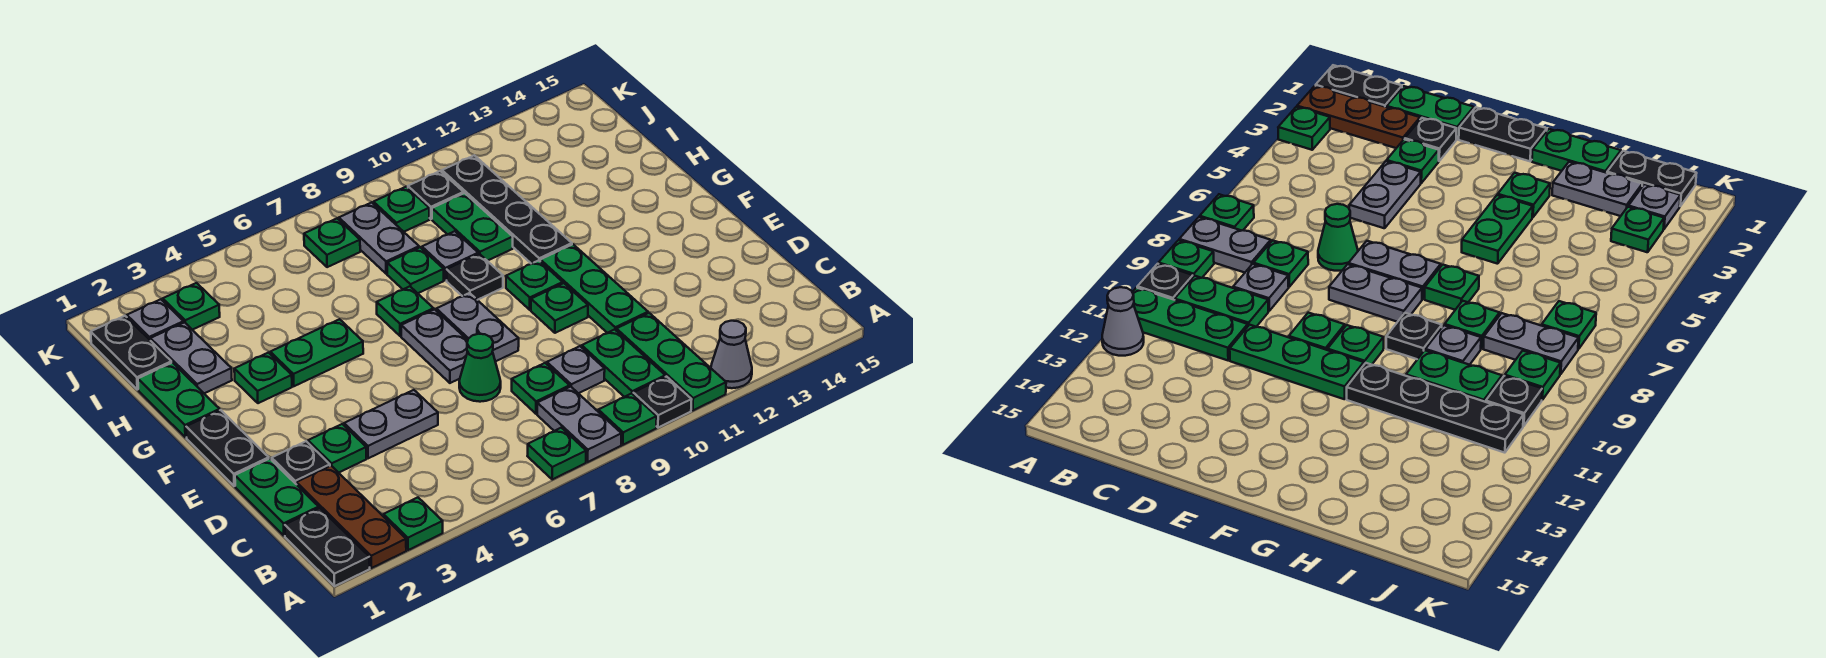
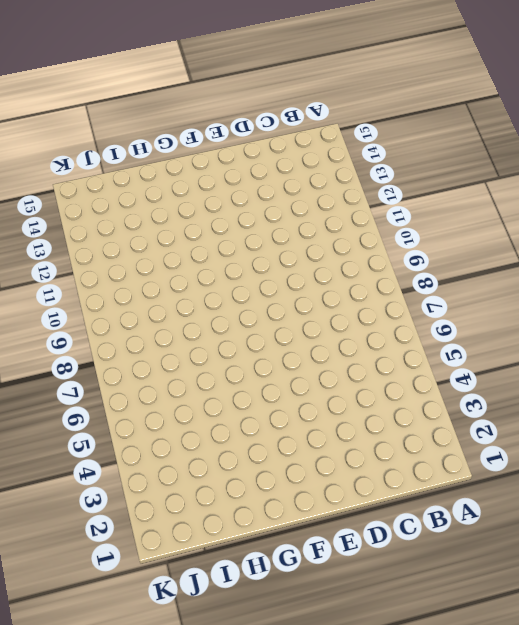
none -> black 1x2 plate [285,508,370,586]
none -> brown 1x3 plate [296,466,406,568]
none -> green 1x1 plate [383,498,443,550]
none -> green 1x1 plate [528,428,586,480]

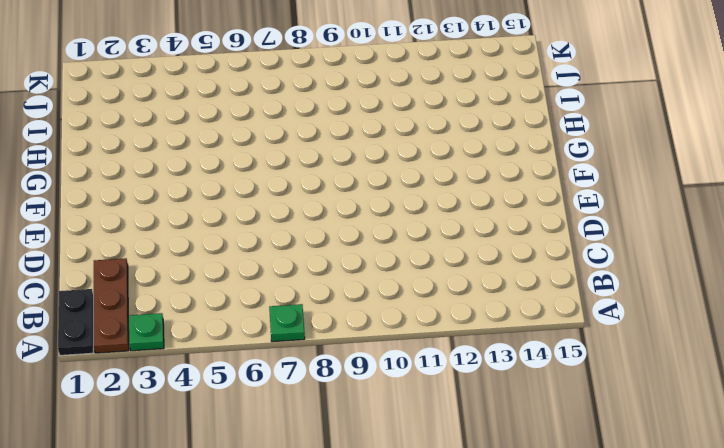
none -> grey 1x2 plate [537,387,621,462]
none -> green 1x1 plate [598,393,657,445]
none -> black 1x1 plate [633,377,692,428]
none -> green 1x3 plate [616,313,726,410]

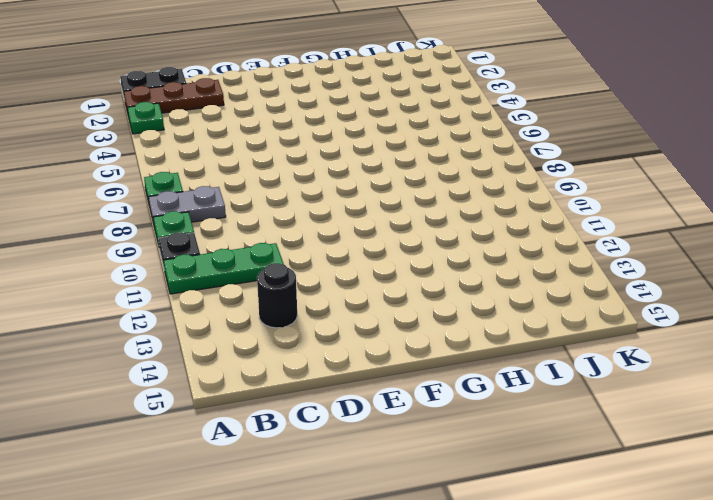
black 1x1 round brick [257,263,297,328] -> none
none -> grey 1x1 cone [711,321,752,388]
none -> green 1x2 plate [582,329,665,397]
none -> green 1x2 plate [235,459,319,536]
none -> green 1x1 plate [512,363,570,414]

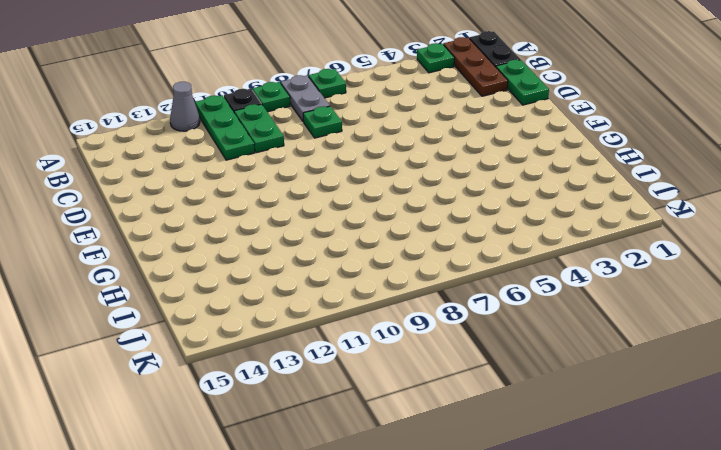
none -> grey 1x1 plate [547,346,605,393]
none -> black 1x1 plate [272,441,330,485]
none -> green 1x1 plate [308,424,366,473]
none -> grey 1x2 plate [344,390,438,458]

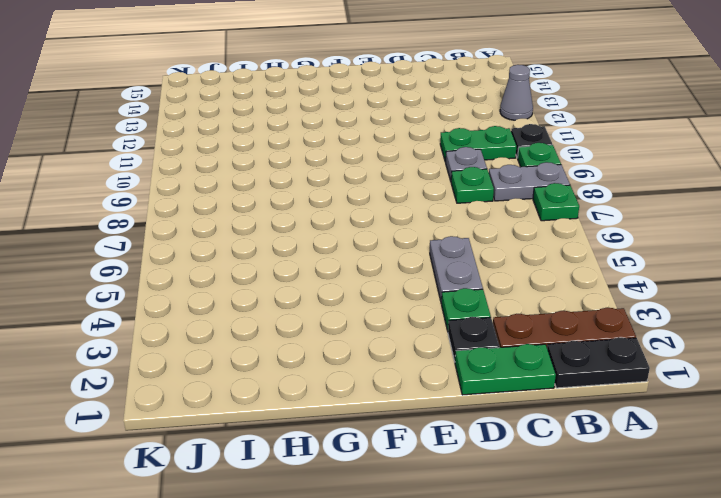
none -> green 1x1 plate [383,498,443,550]
none -> green 1x3 plate [616,313,726,410]
none -> green 1x1 cone [459,334,501,402]
none -> green 1x3 plate [540,244,648,333]

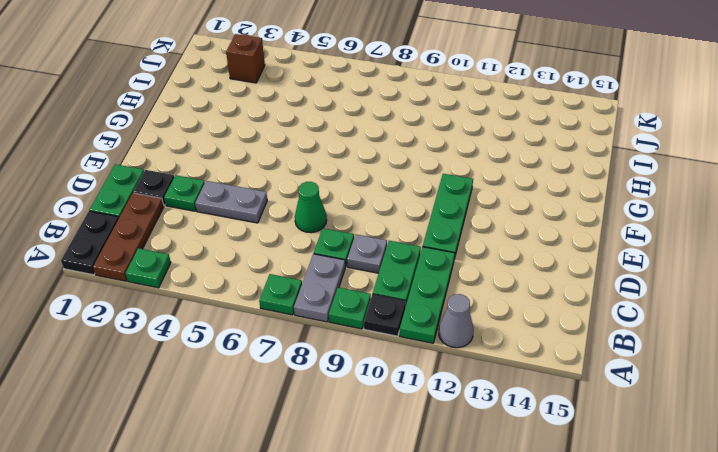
brown 1x1 brick [226,34,265,83] -> green 1x1 plate [163,283,220,330]
none -> black 1x2 plate [186,410,269,486]
none -> grey 1x2 plate [401,309,468,383]
none -> grey 1x2 plate [436,293,519,362]
none -> green 1x1 plate [531,283,588,333]

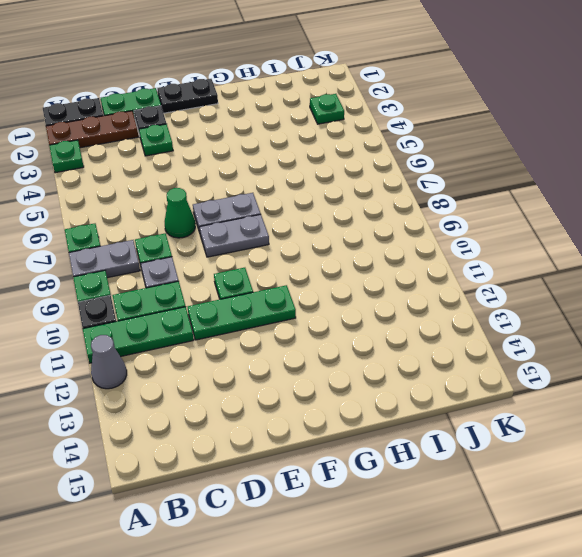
none -> grey 1x2 plate [344,390,438,458]
none -> green 1x1 plate [506,260,563,310]
none -> green 1x2 plate [138,363,220,437]
none -> green 1x1 plate [234,353,292,403]

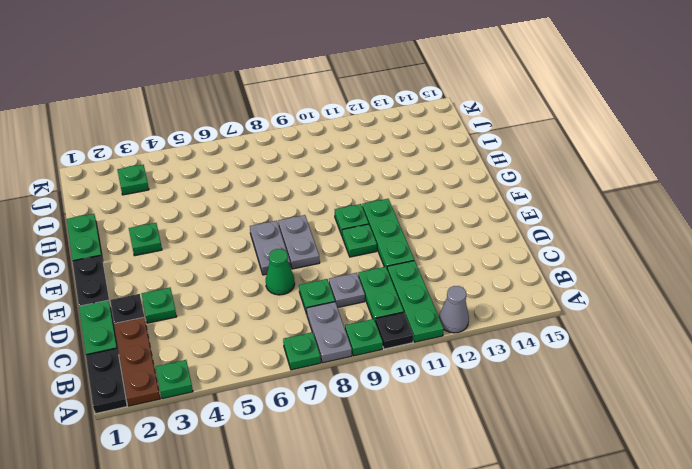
none -> grey 1x2 plate [344,390,438,458]
none -> green 1x2 plate [270,319,363,386]
none -> green 1x1 plate [377,286,434,336]
none -> black 1x1 plate [447,254,503,300]

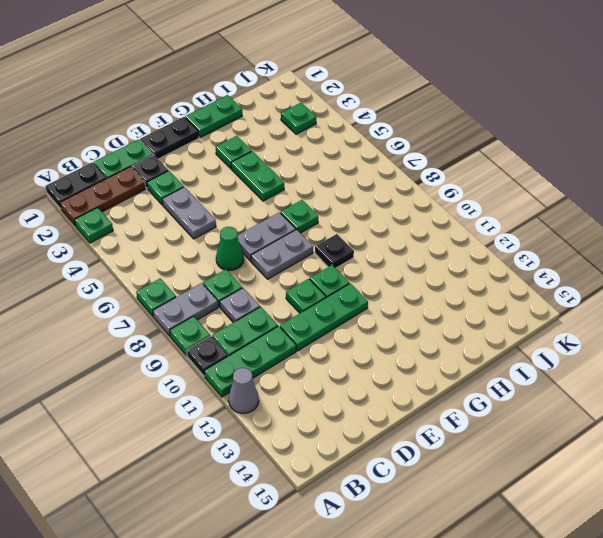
none -> black 1x4 plate [442,155,572,264]
none -> grey 1x2 plate [150,323,232,393]
none -> green 1x1 plate [387,247,444,293]
none -> grey 1x1 plate [422,231,478,280]

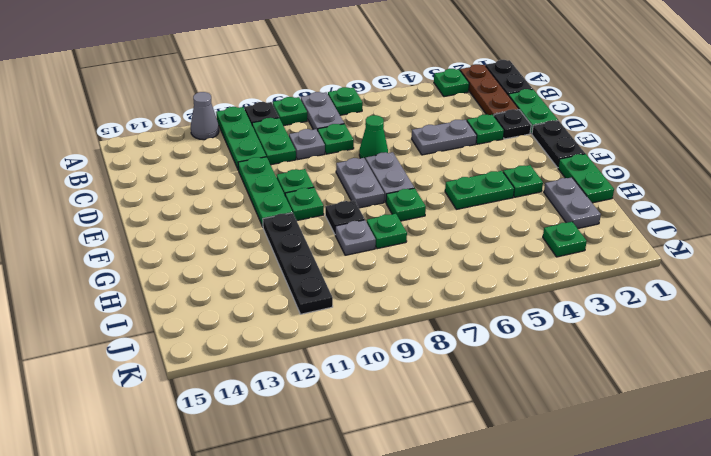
none -> green 1x2 plate [432,193,513,261]
none -> black 1x2 plate [91,316,171,390]
none -> grey 1x2 plate [339,202,419,274]
none -> grey 1x1 plate [127,299,184,340]

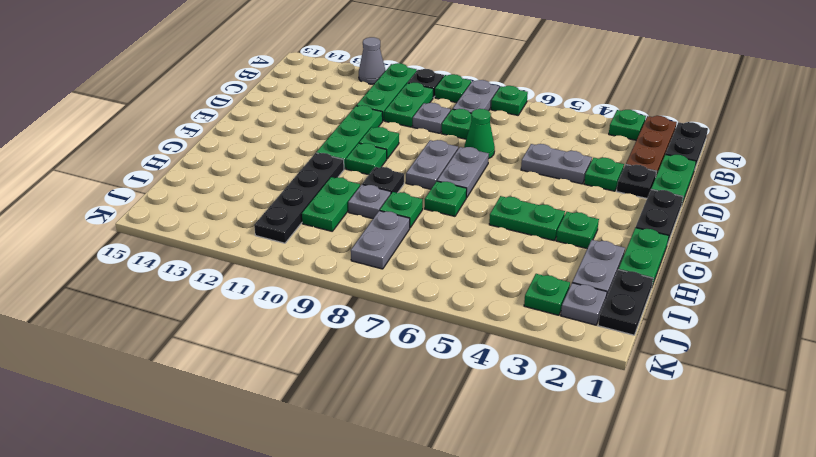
none -> green 1x1 plate [304,219,360,267]
none -> green 1x1 plate [373,187,429,232]
none -> black 1x1 plate [408,171,464,219]

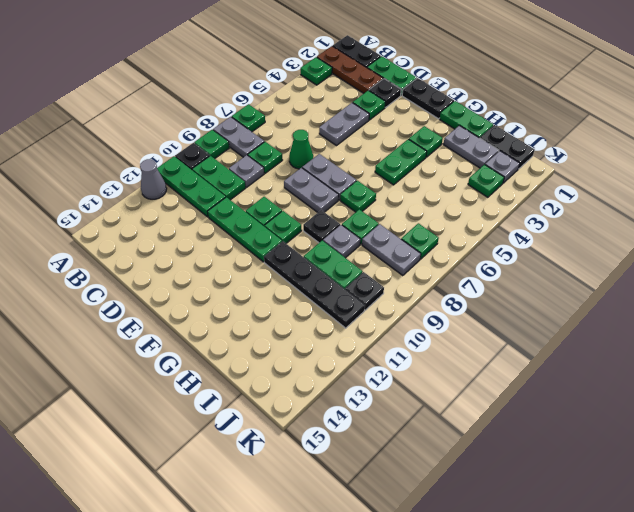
none -> green 1x1 plate [373,187,429,232]

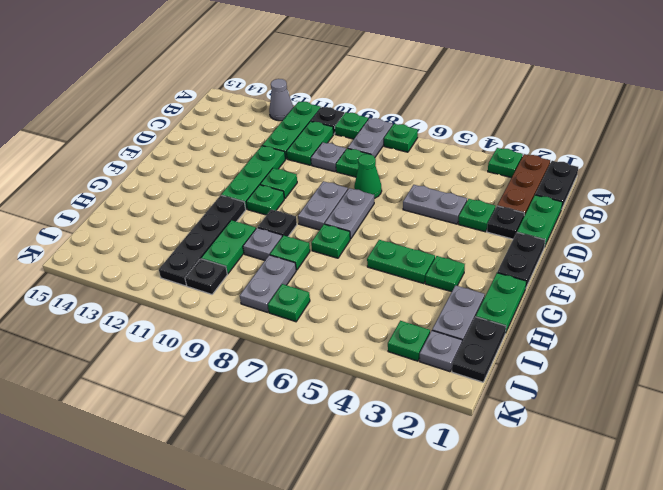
none -> green 1x1 plate [373,187,429,232]

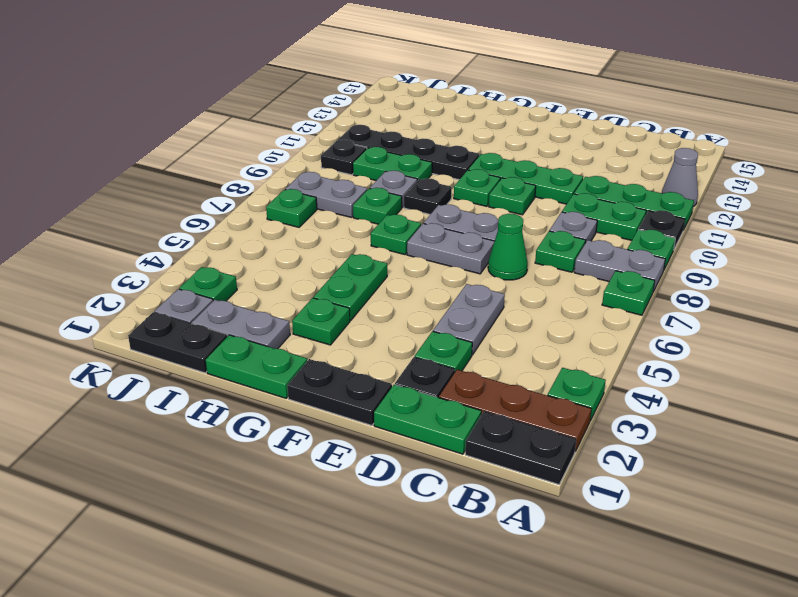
none -> green 1x1 plate [373,187,429,232]

